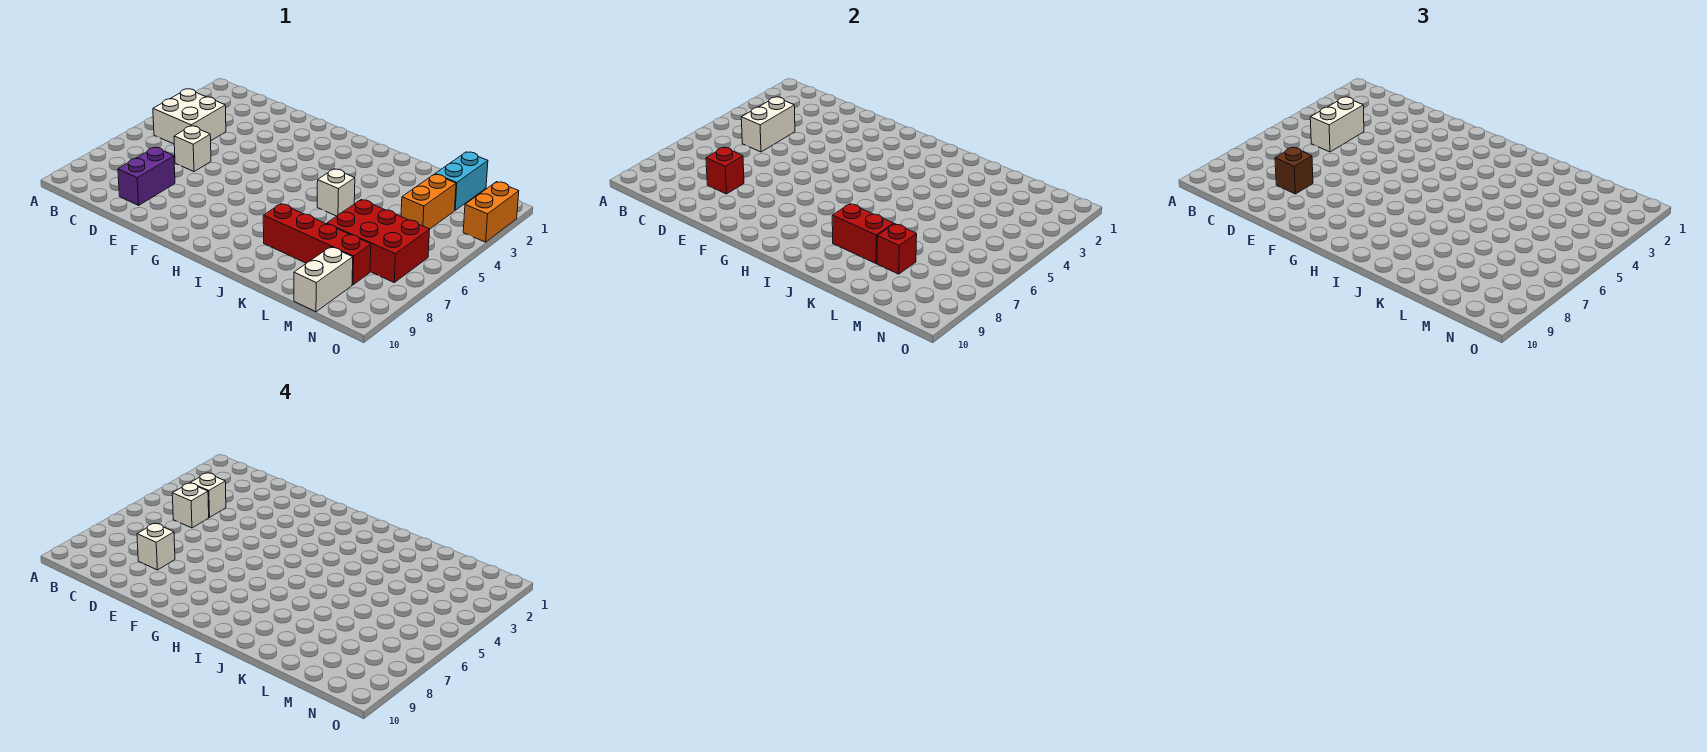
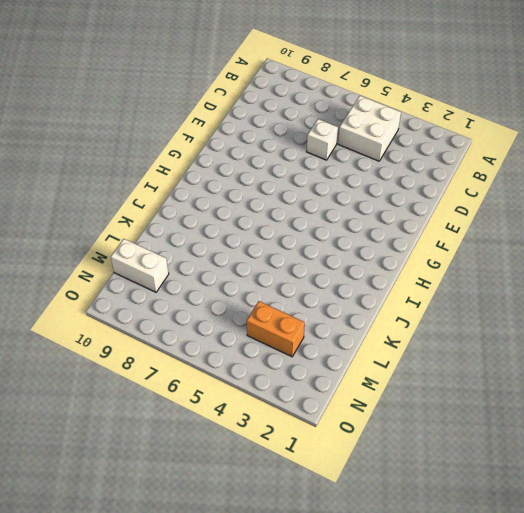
none -> purple 1x2 brick [118,148,175,205]
none -> white 1x1 brick [317,169,355,216]
none -> red 1x4 brick [263,204,371,285]

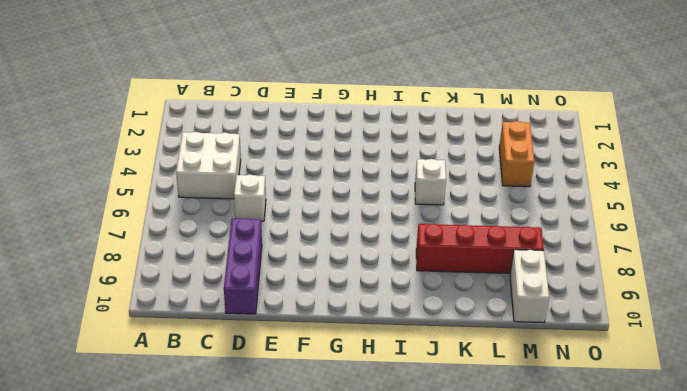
purple 1x3 brick [224,218,262,314] -> purple 1x2 brick [118,148,175,205]
none -> red 2x3 brick [327,200,430,282]
none -> cyan 1x2 brick [435,152,488,210]
none -> orange 1x2 brick [463,182,519,242]

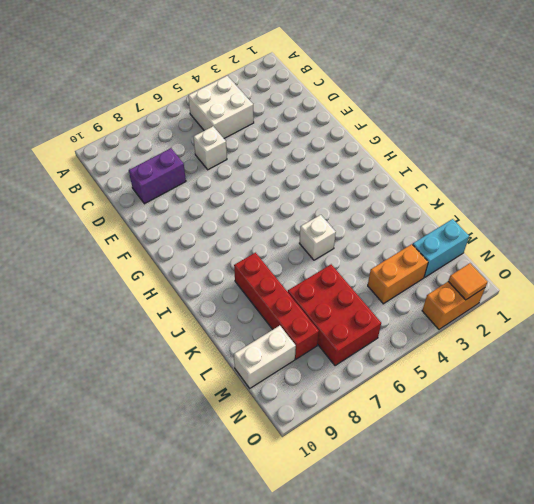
orange 1x1 tile [448,263,488,300] -> none
none -> white 1x2 brick [741,97,795,152]
none -> red 1x1 brick [706,148,744,194]
none -> red 1x2 brick [832,204,894,263]

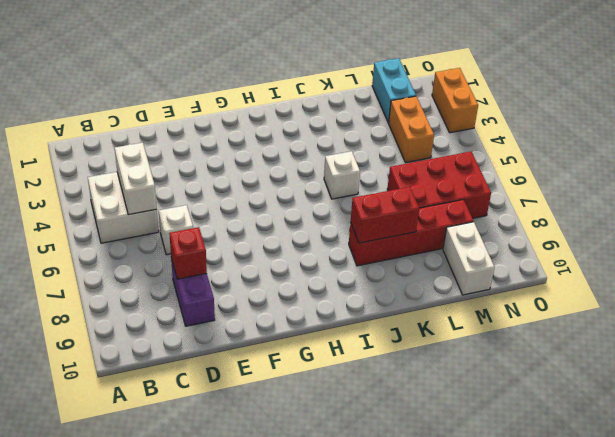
none -> red 1x1 brick [877,224,917,274]
none -> white 1x2 brick [1310,97,1364,152]
none -> brown 1x1 brick [1275,148,1313,194]

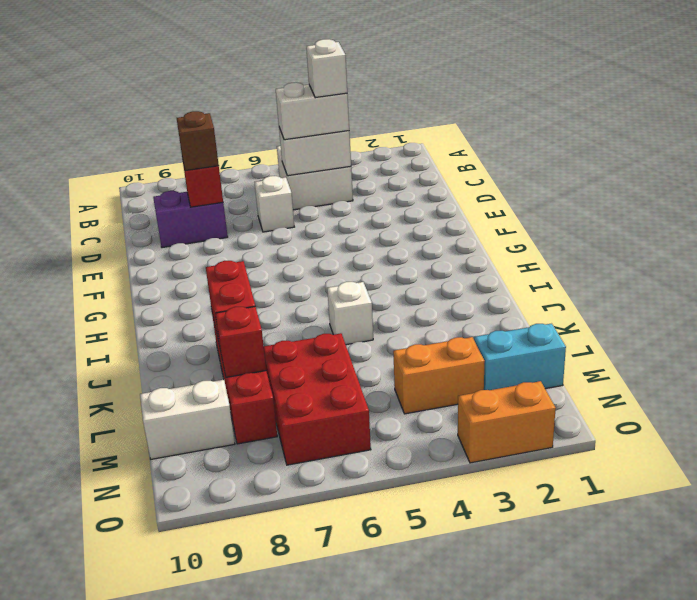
none -> white 1x1 brick [172,483,209,528]
none -> white 1x1 brick [137,524,175,570]

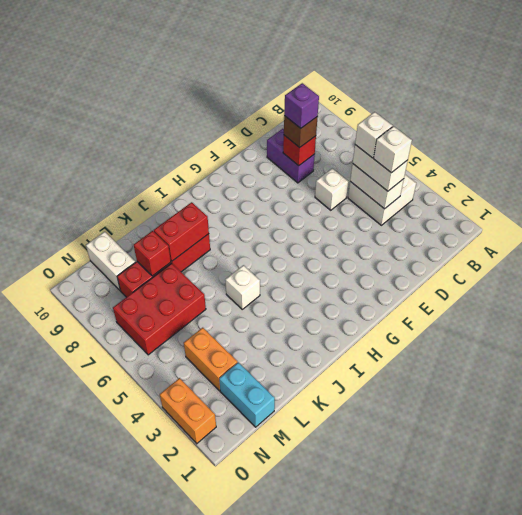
purple 1x1 brick [284,83,319,128] -> white 1x1 brick [137,524,175,570]

